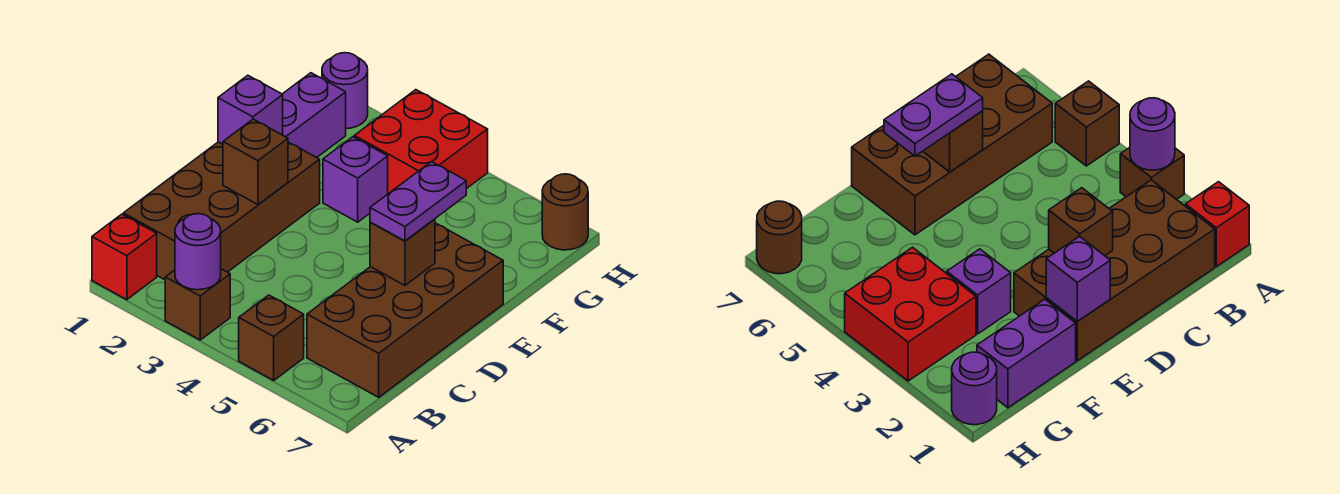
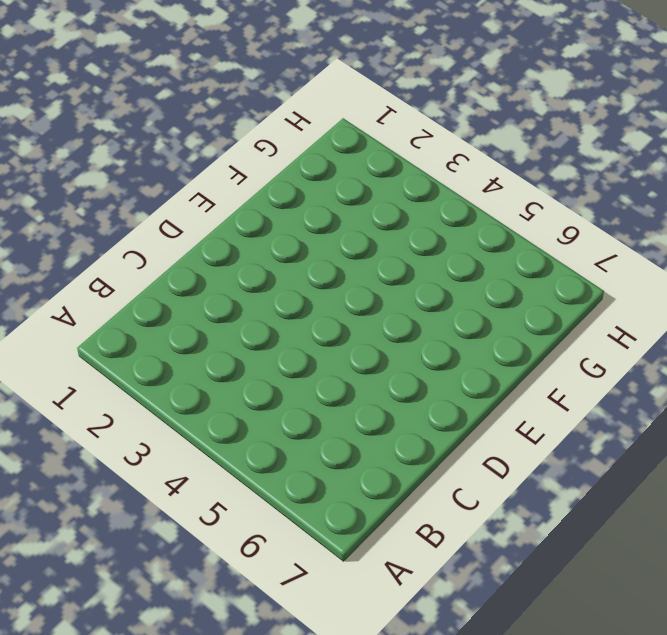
none -> red 1x1 brick [92,214,157,300]
none -> brown 1x1 brick [165,269,230,340]
none -> brown 1x1 brick [239,295,304,380]

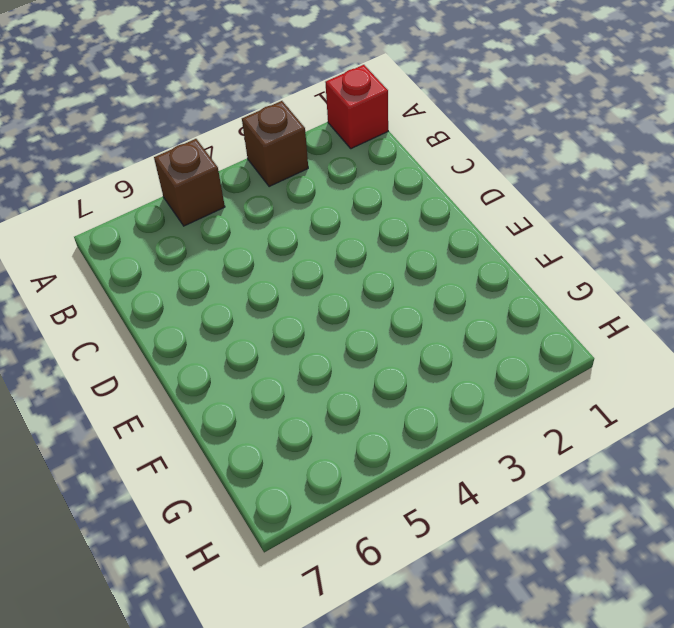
none -> brown 2x4 brick [123,142,320,280]
none -> brown 2x4 brick [307,223,503,397]
none -> purple 1x2 brick [283,73,346,158]

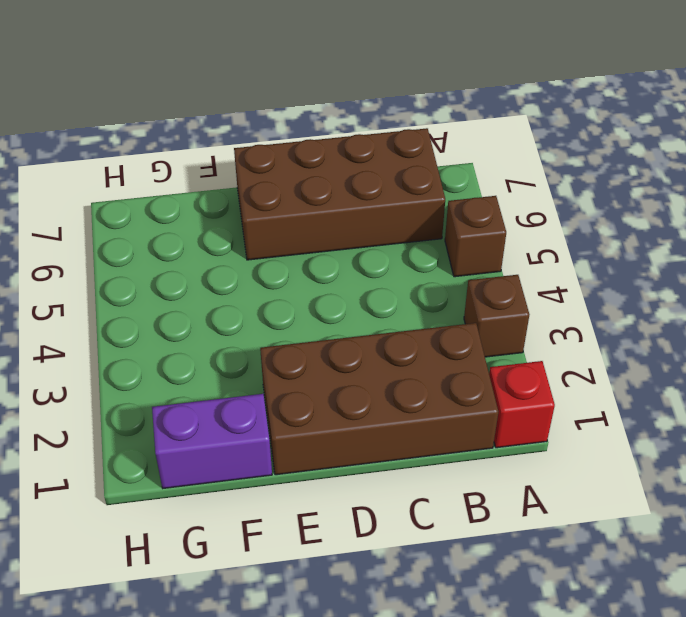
none -> purple 1x1 brick [323,137,388,222]
none -> red 2x2 brick [354,90,488,194]
none -> purple 1x1 round brick [322,53,368,128]

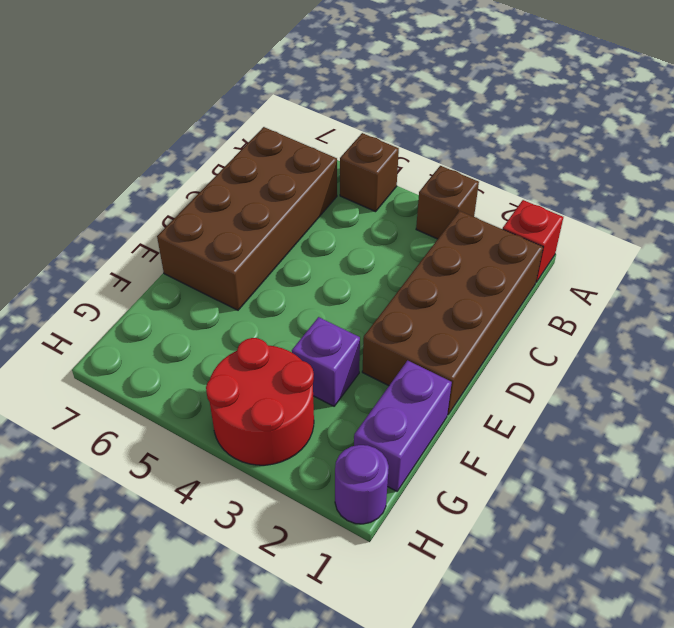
red 2x2 round brick [206,338,314,465] -> red 2x2 brick [354,90,488,194]
none -> brown 1x1 round brick [542,174,588,250]
none -> purple 1x1 round brick [175,214,221,290]
none -> brown 1x1 brick [223,119,288,204]

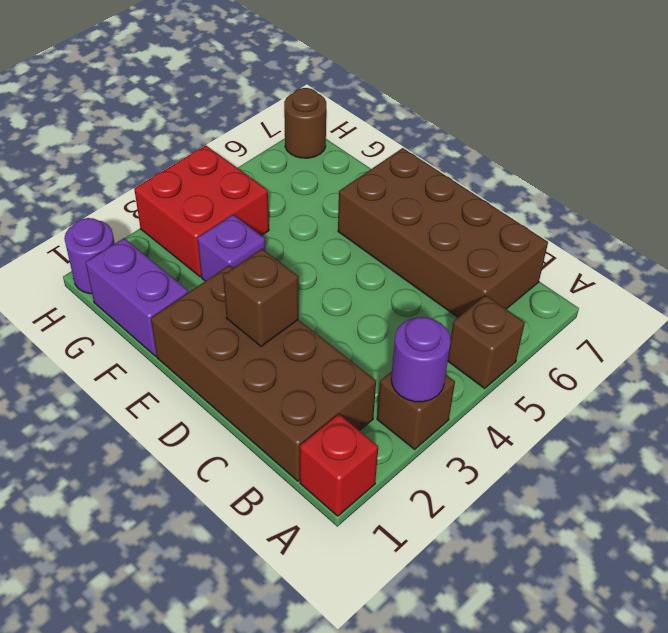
none -> brown 1x1 brick [370,219,435,285]
none -> purple 1x1 brick [218,75,283,144]
none -> purple 1x2 plate [370,162,466,241]

